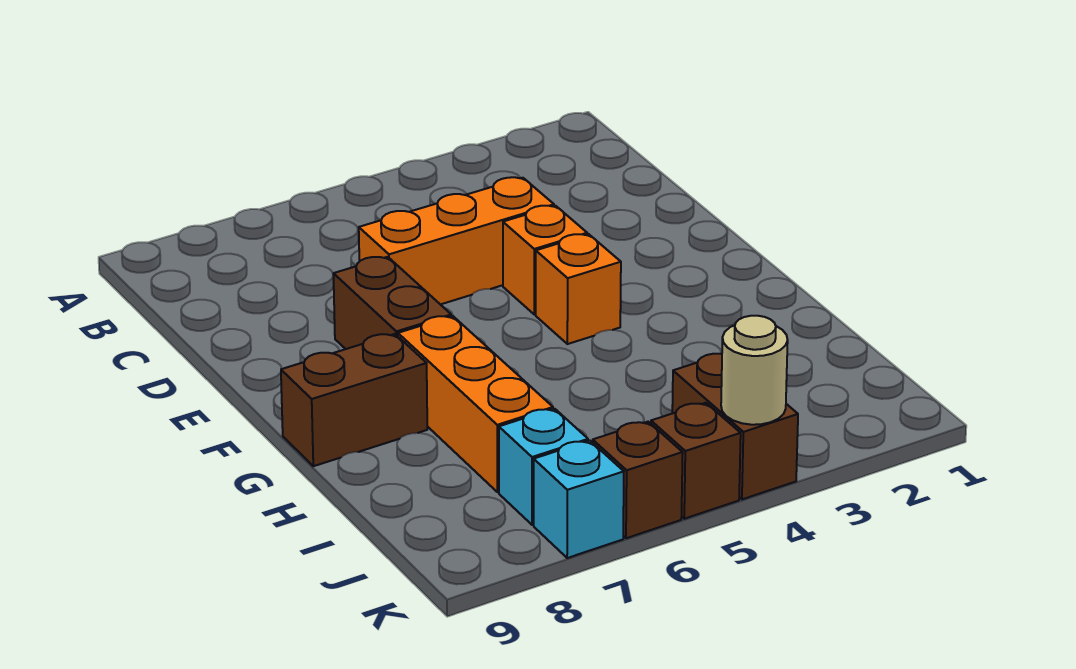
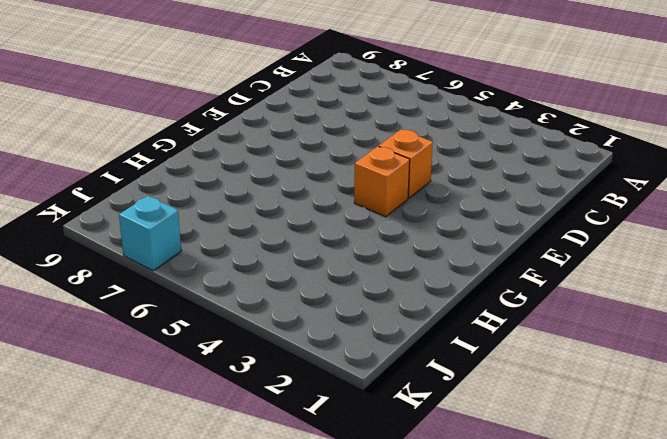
none -> orange 1x3 brick [359,177,554,305]
none -> brown 1x2 brick [333,257,451,349]
none -> orange 1x3 brick [398,316,553,492]

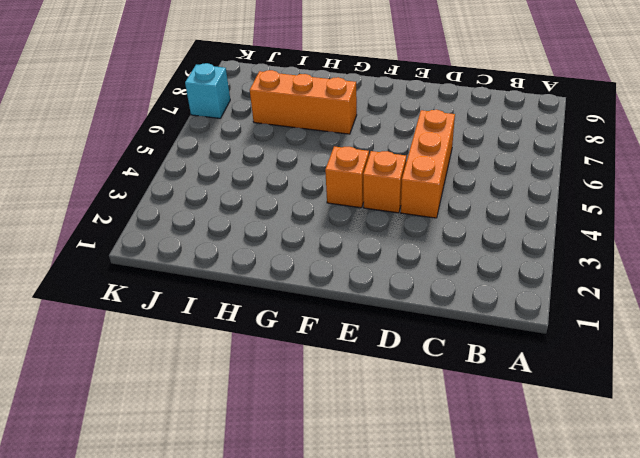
none -> brown 1x2 brick [333,257,451,349]
none -> brown 1x2 brick [281,334,427,466]
none -> brown 1x2 brick [672,354,798,499]

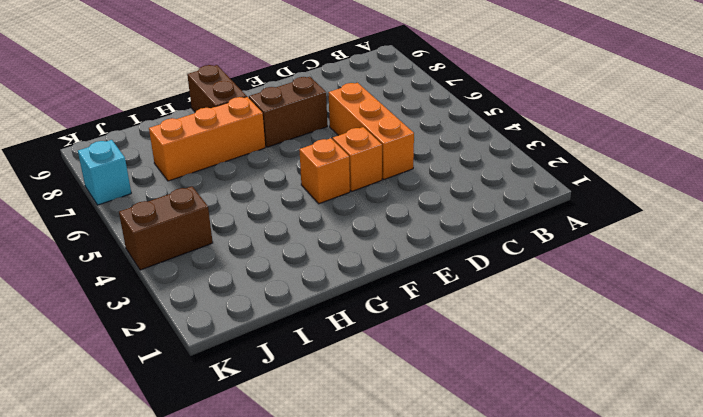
none -> cyan 1x1 brick [499,409,588,525]
none -> brown 1x1 brick [651,403,741,519]
none -> brown 1x1 brick [593,422,683,538]

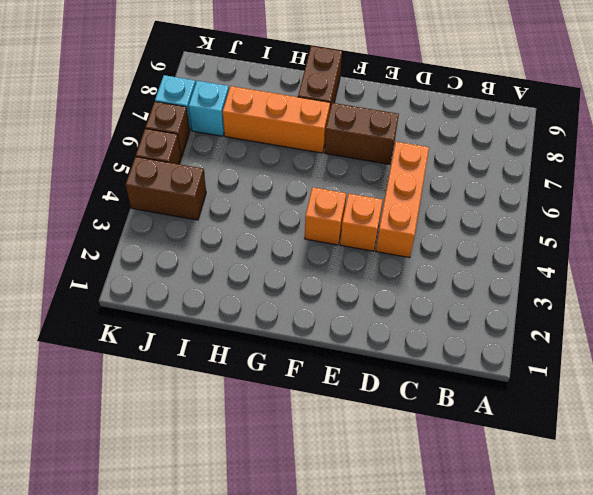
none -> tan 1x1 round brick [721,316,788,425]

